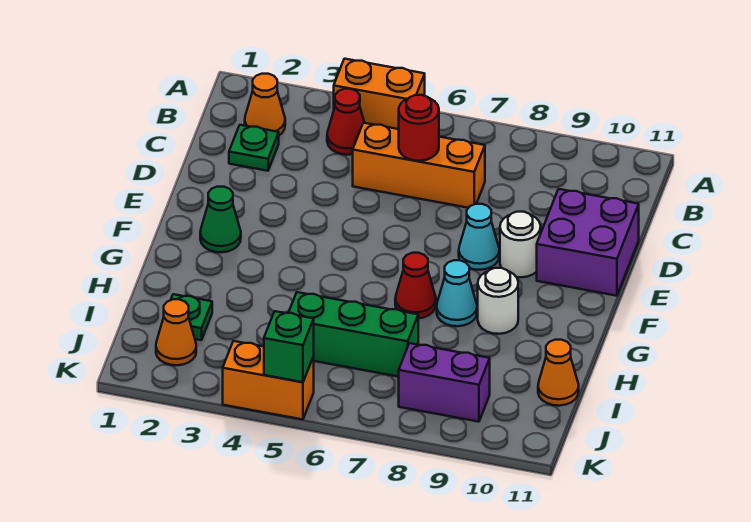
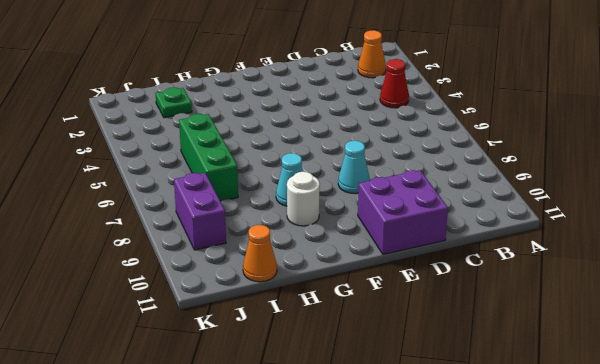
none -> orange 1x2 brick [334,59,425,129]
none -> green 1x1 plate [229,125,279,171]
none -> orange 1x3 brick [353,123,485,208]

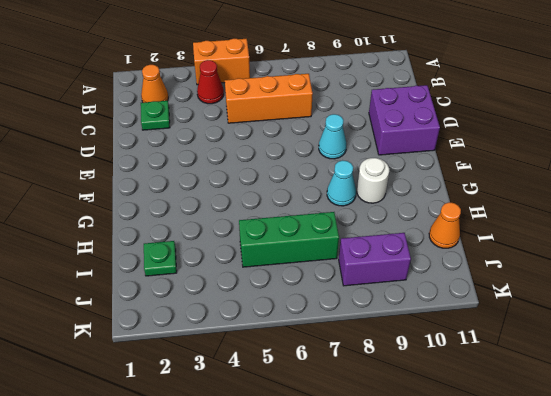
none -> white 1x1 round brick [500,212,541,277]
none -> green 1x1 cone [200,187,241,252]
none -> red 1x1 cone [395,253,436,318]

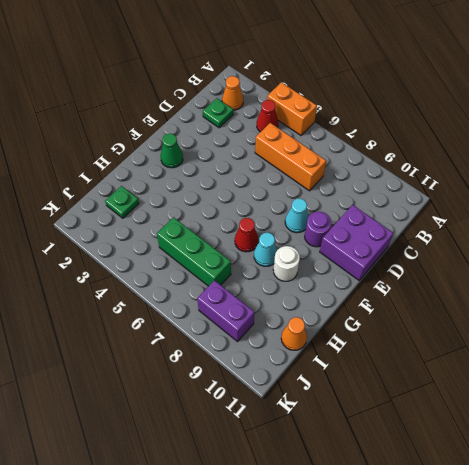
purple 1x1 round brick [305,212,331,247] -> white 1x1 round brick [500,212,541,277]
none -> orange 1x1 cone [156,299,196,365]
none -> orange 1x2 brick [223,341,314,419]
none -> red 1x1 round brick [399,95,439,161]

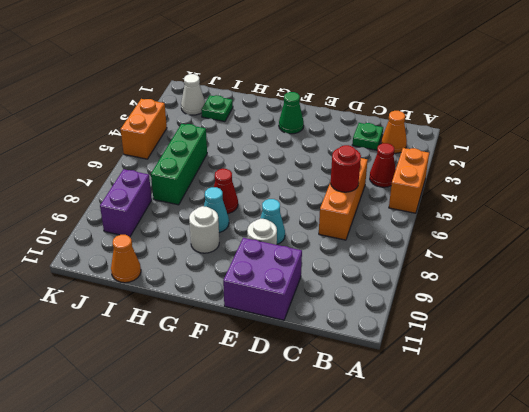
white 1x1 cone [181,74,205,115] -> orange 1x1 cone [156,299,196,365]
none -> green 1x1 brick [264,311,314,382]

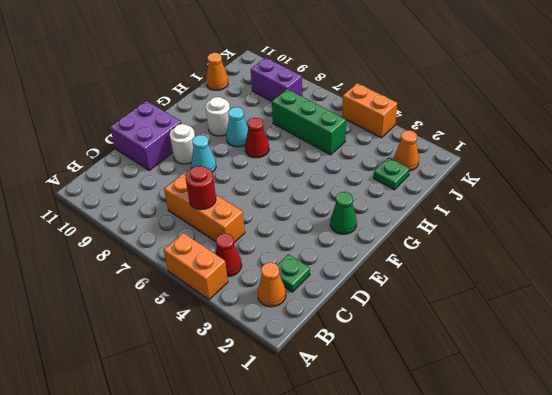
none -> green 1x1 brick [264,311,314,382]

